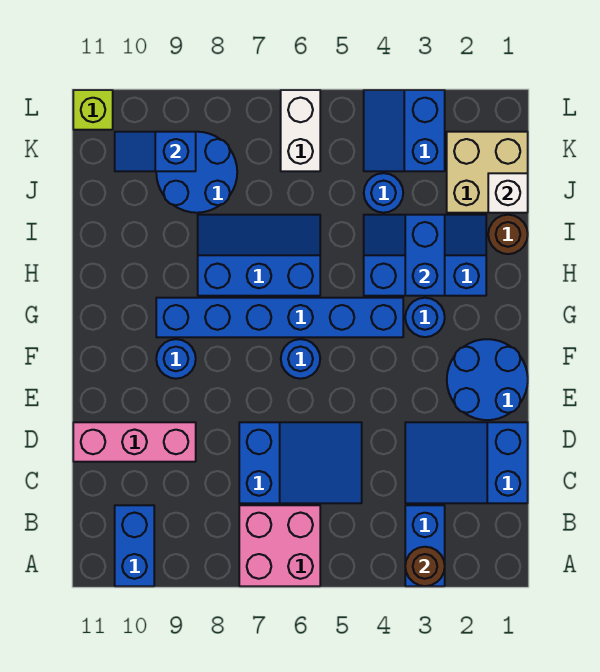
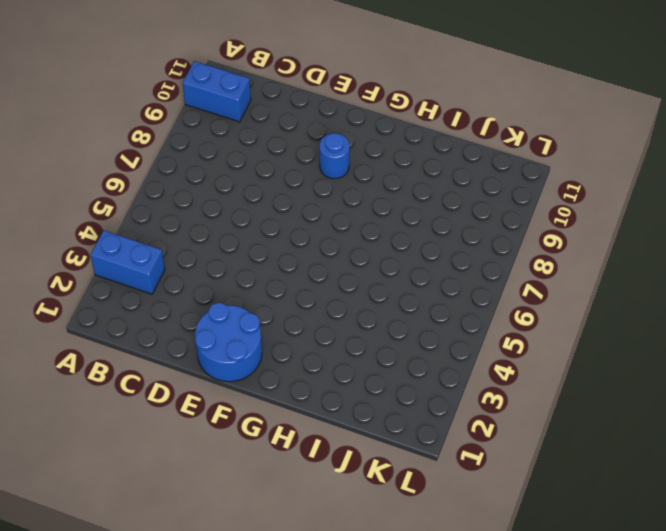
none -> pink 2x2 brick [239,505,320,586]
none -> blue 2x3 slope [405,422,528,503]
none -> blue 2x3 slope [239,422,362,503]

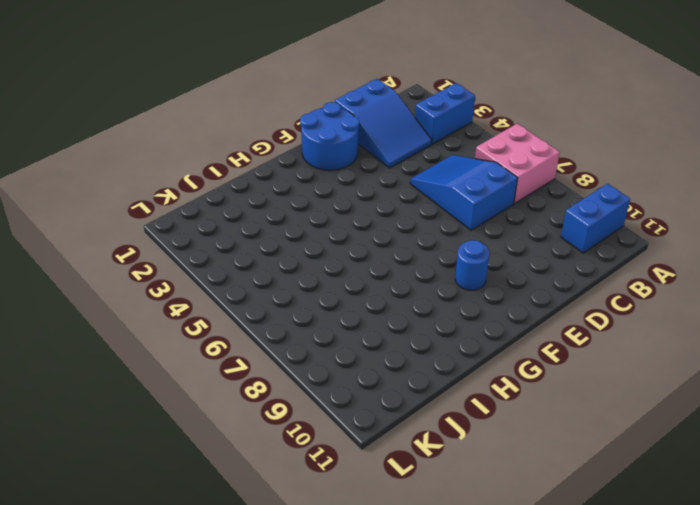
none -> pink 1x3 brick [73,422,196,462]
none -> blue 1x1 round brick [281,339,320,379]
none -> blue 1x1 round brick [405,298,445,337]

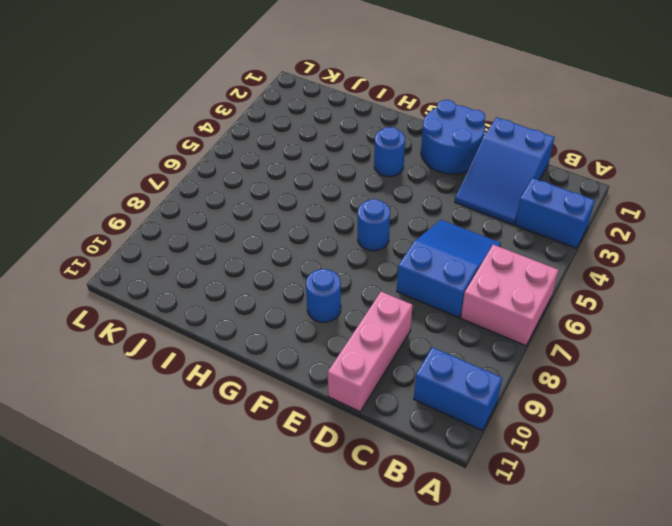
none -> blue 1x6 brick [156,298,403,337]
none -> blue 2x3 slope [364,215,486,296]
none -> blue 2x3 slope [198,215,320,296]

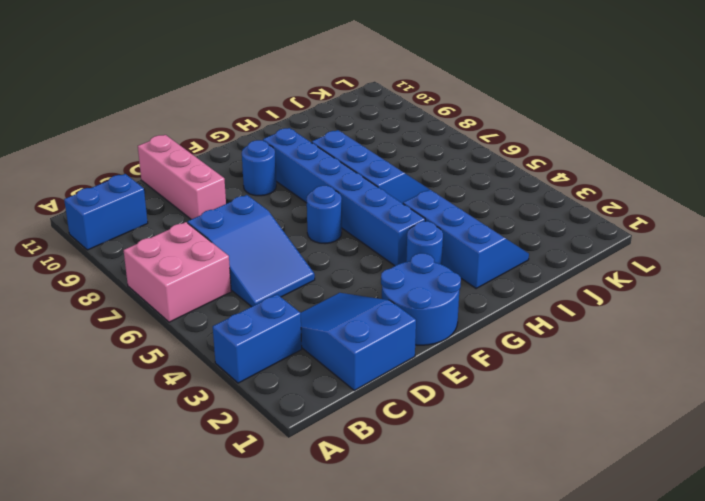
none -> brown 1x1 round brick [488,215,528,254]
none -> tan 2x2 brick [447,132,528,213]
none -> blue 1x1 round brick [364,173,403,213]

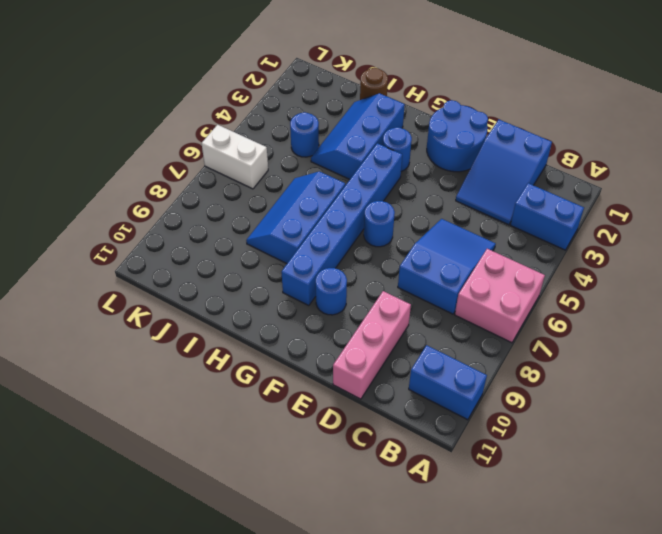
none -> tan 2x2 brick [447,132,528,213]
none -> blue 2x2 round brick [156,132,237,213]
none -> blue 2x2 slope [364,90,445,171]

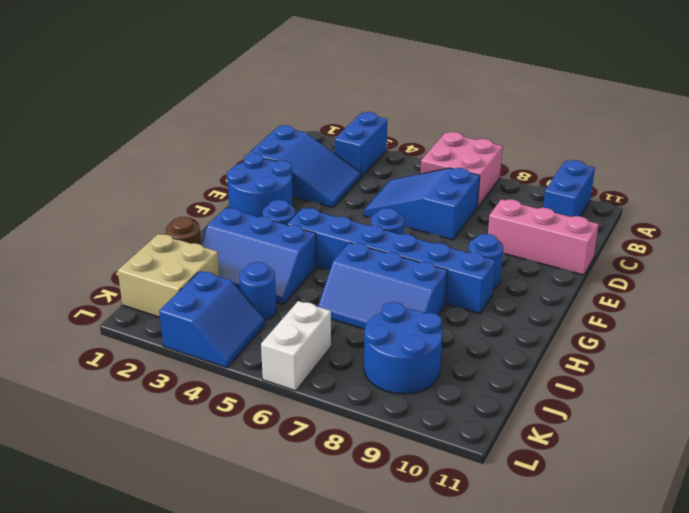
none -> lime 1x1 brick [73,90,113,130]
none -> brown 1x1 round brick [405,547,445,586]
none -> blue 1x2 brick [405,215,445,296]

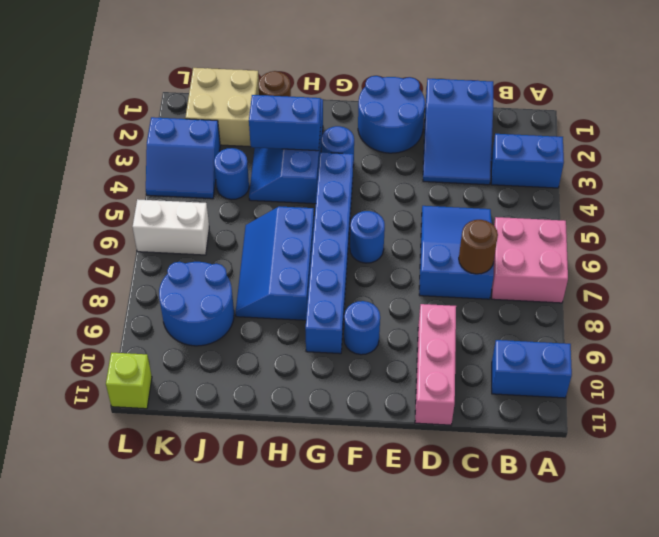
brown 1x1 round brick [459,220,498,274] -> brown 1x1 round brick moved to [405,547,445,586]
none -> white 1x1 brick [488,173,528,213]
none -> blue 1x2 slope [115,132,196,171]

